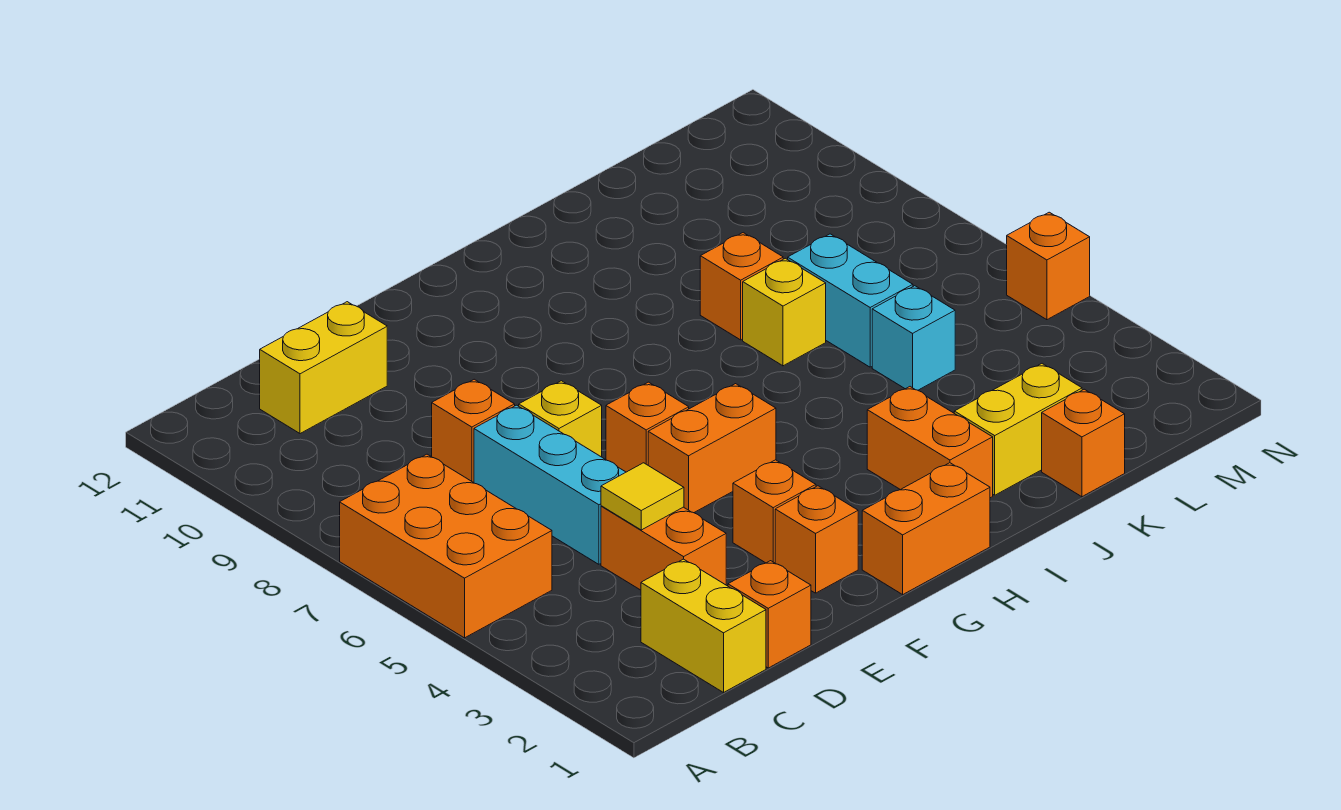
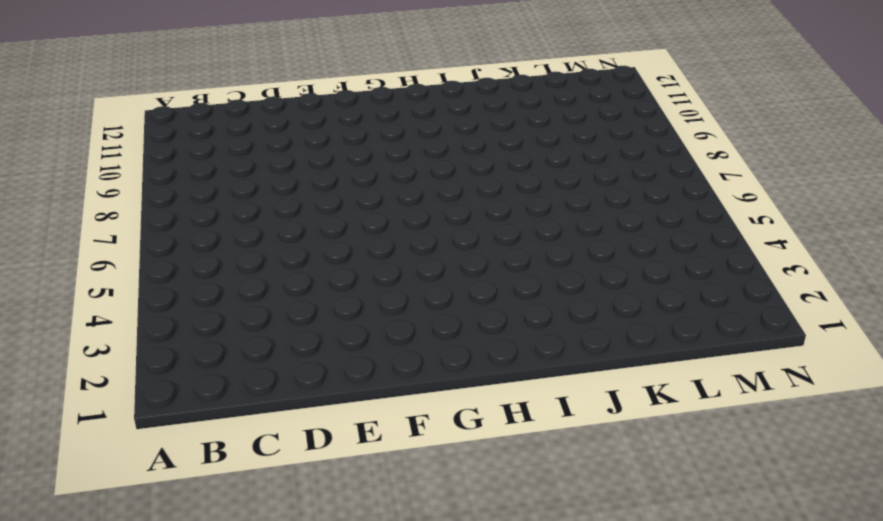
none -> orange 2x3 brick [340,454,552,638]
none -> yellow 1x2 brick [641,559,766,693]
none -> yellow 1x2 brick [260,302,387,434]

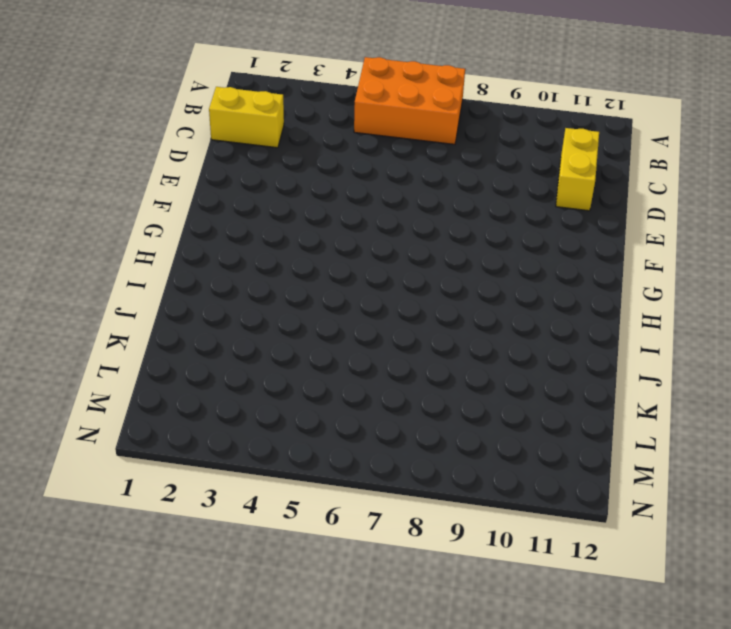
none -> orange 1x1 brick [728,561,811,668]
none -> orange 1x2 brick [601,506,726,590]
none -> cyan 1x3 brick [474,405,626,564]

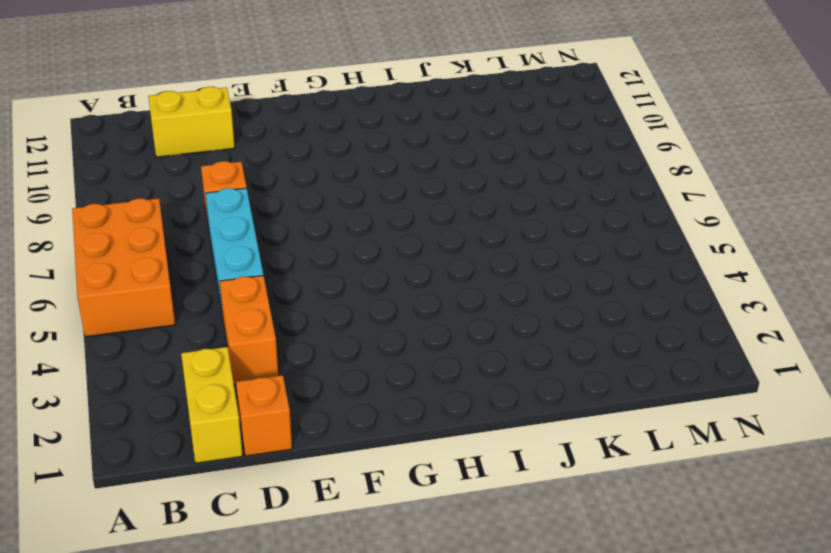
none -> yellow 1x1 brick [519,381,602,457]
none -> orange 1x1 brick [775,486,858,593]
none -> orange 1x1 brick [733,460,816,563]

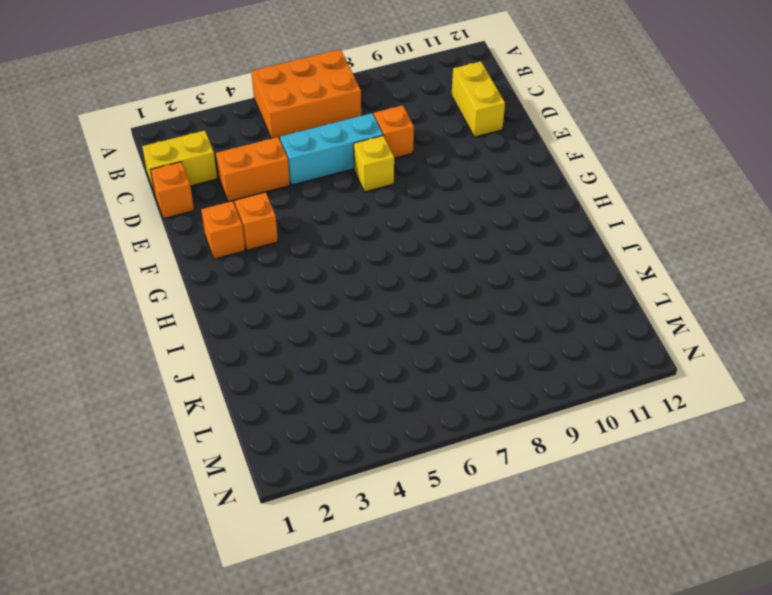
none -> orange 1x2 brick [648,384,776,513]
none -> orange 1x1 brick [606,382,689,472]
none -> orange 1x2 brick [862,463,990,594]

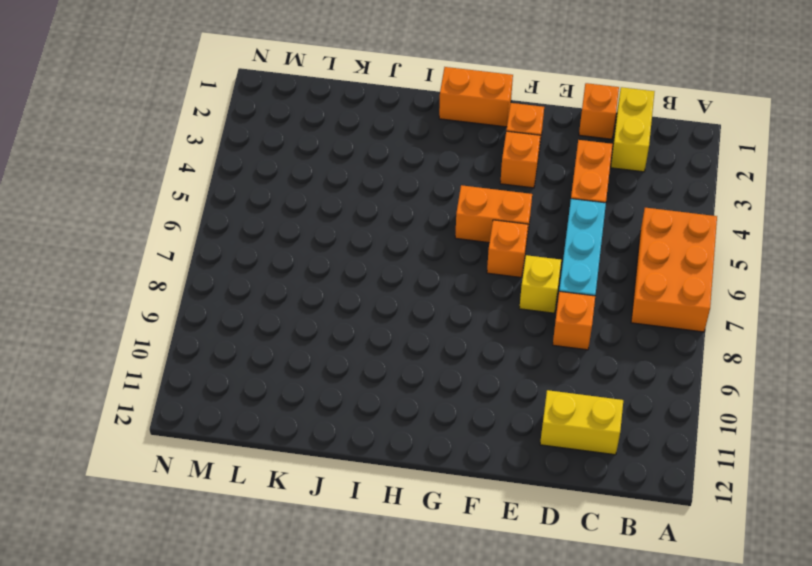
none -> orange 1x2 brick [867,387,993,498]
none -> yellow 1x2 brick [954,364,1082,495]
none -> yellow 1x1 brick [743,258,826,366]

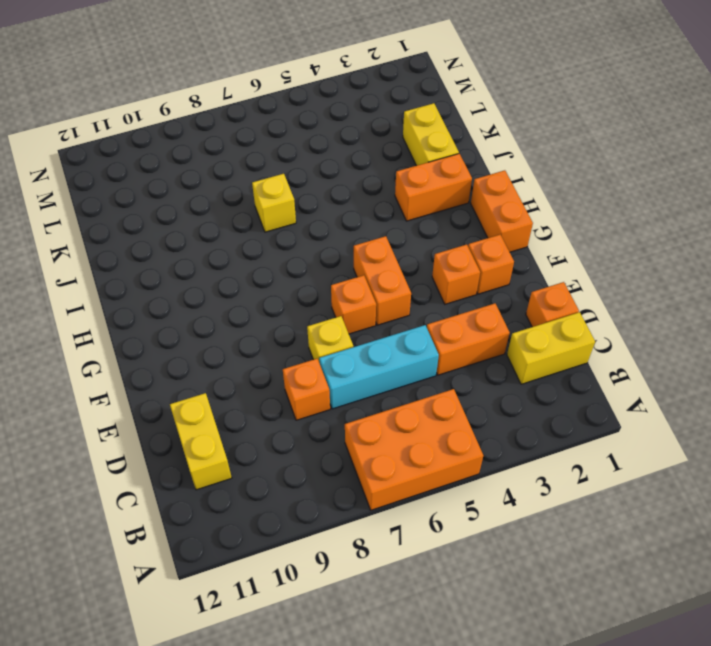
none -> orange 1x1 brick [700,233,783,340]
none -> orange 1x1 brick [1042,389,1125,497]
none -> cyan 1x1 brick [872,286,955,390]

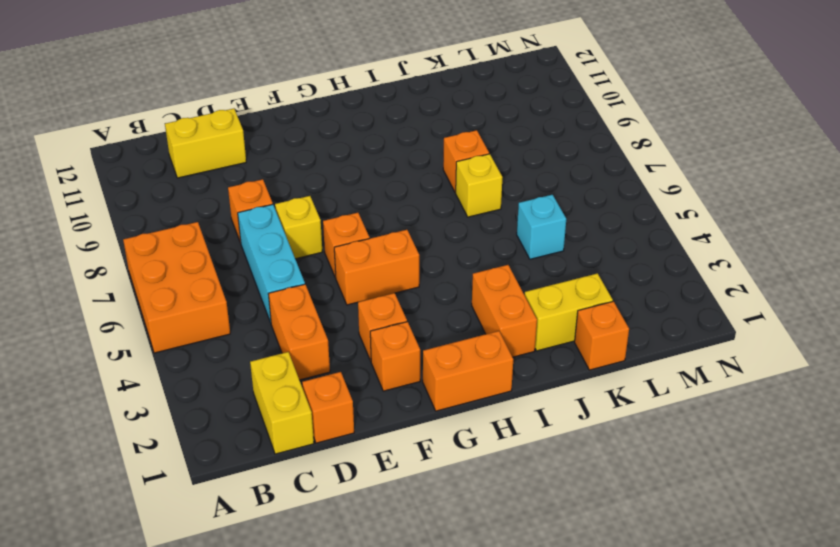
none -> cyan 1x2 brick [788,234,913,367]
none -> orange 1x1 brick [1007,212,1090,320]
none -> yellow 1x1 tile [601,463,684,530]

